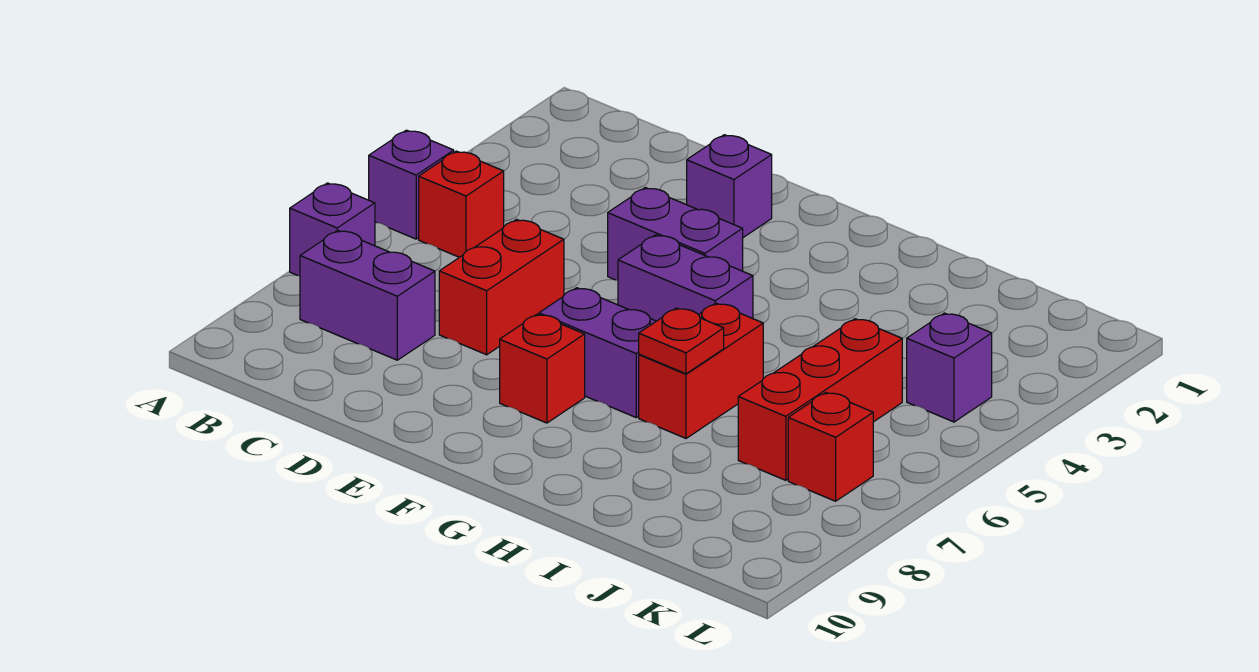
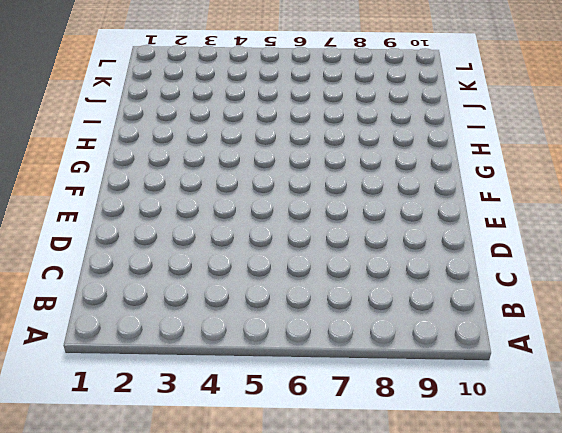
none -> purple 1x1 brick [369,130,454,239]
none -> purple 1x1 brick [290,183,375,276]
none -> red 1x1 brick [419,151,504,257]

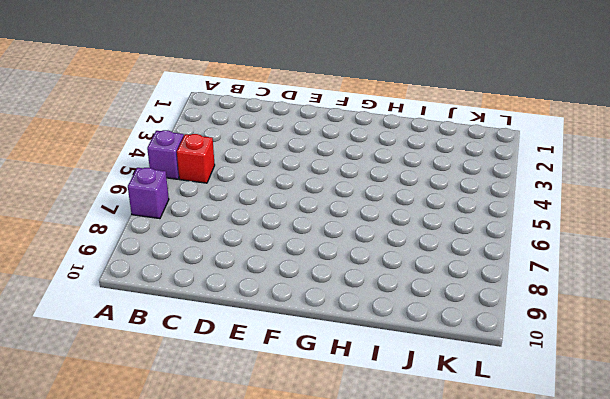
none -> purple 1x2 brick [300,230,435,360]
none -> red 1x2 brick [439,220,564,355]
none -> purple 1x1 brick [687,135,772,237]

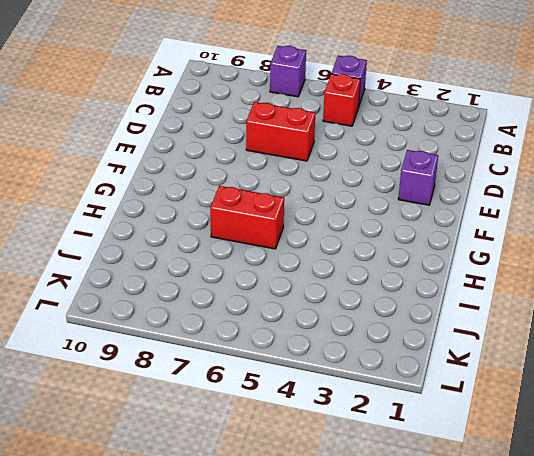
none -> purple 1x2 brick [300,230,435,360]
none -> purple 1x2 brick [608,188,743,280]
none -> purple 1x2 brick [618,235,753,321]

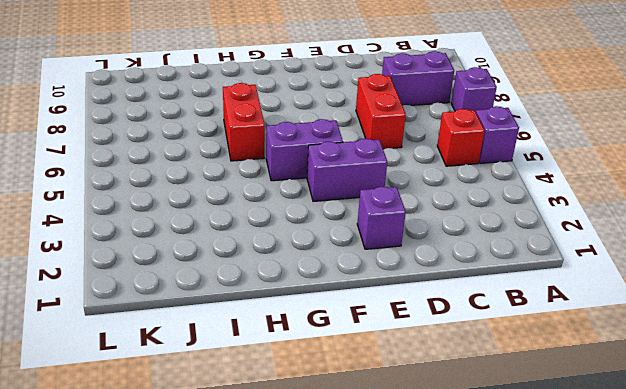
none -> purple 1x2 brick [539,288,656,417]
none -> red 1x1 brick [500,314,585,423]
none -> red 1x3 brick [738,319,902,480]

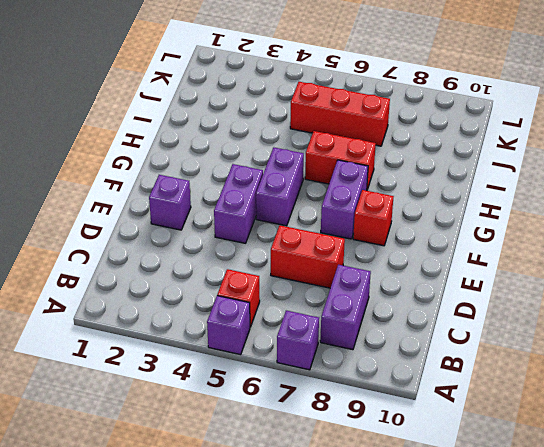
none -> purple 1x1 brick [907,313,992,422]
none -> red 1x1 brick [788,393,873,501]
none -> red 1x1 plate [639,308,724,374]

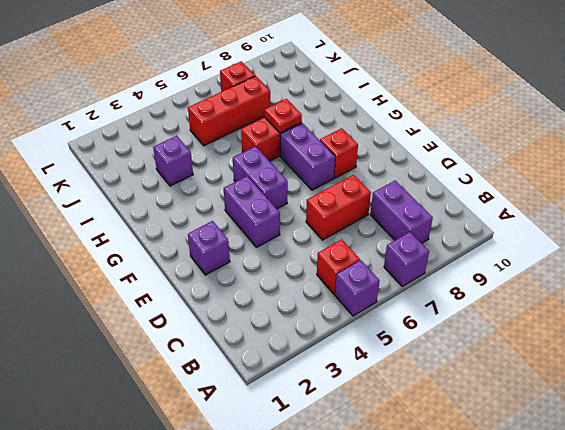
purple 1x1 brick [153,136,193,186] -> purple 1x1 brick moved to [907,313,992,422]

